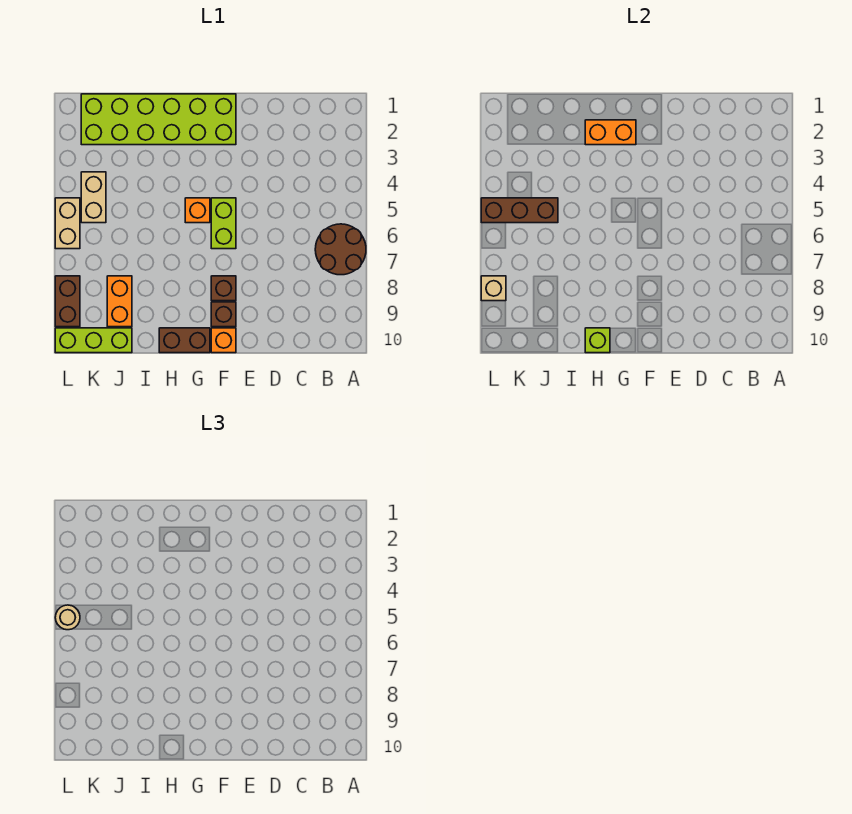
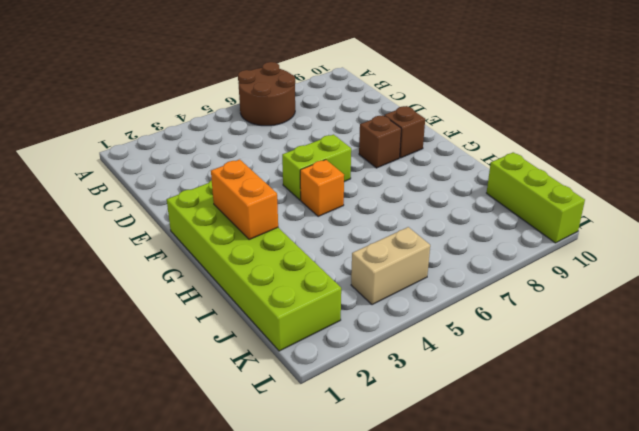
none -> orange 1x1 brick [211,328,236,353]
none -> brown 1x2 brick [159,328,210,353]
none -> orange 1x2 brick [107,276,132,327]

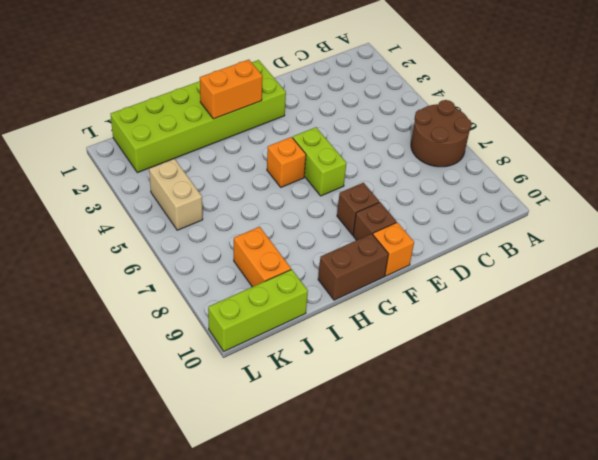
none -> tan 1x2 brick [55,198,80,249]
none -> brown 1x2 brick [55,276,80,327]
none -> lime 1x1 brick [585,328,610,353]

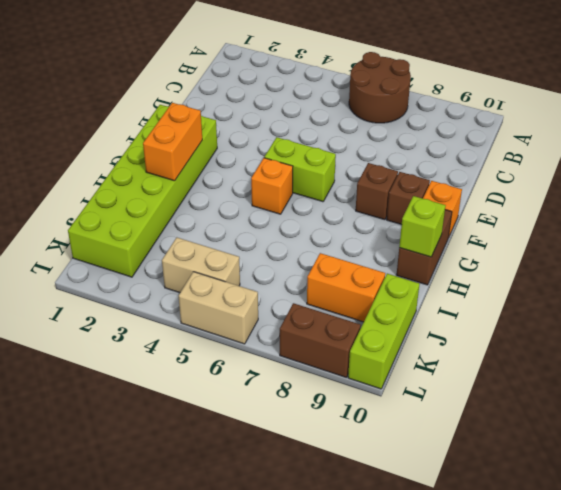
none -> brown 1x3 brick [481,198,558,223]
none -> tan 1x1 brick [481,276,506,301]
none -> tan 1x1 round brick [55,605,80,630]

